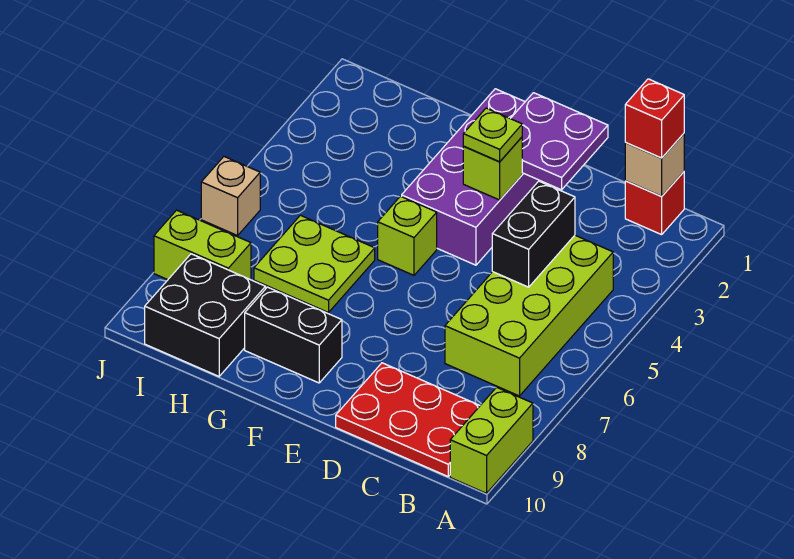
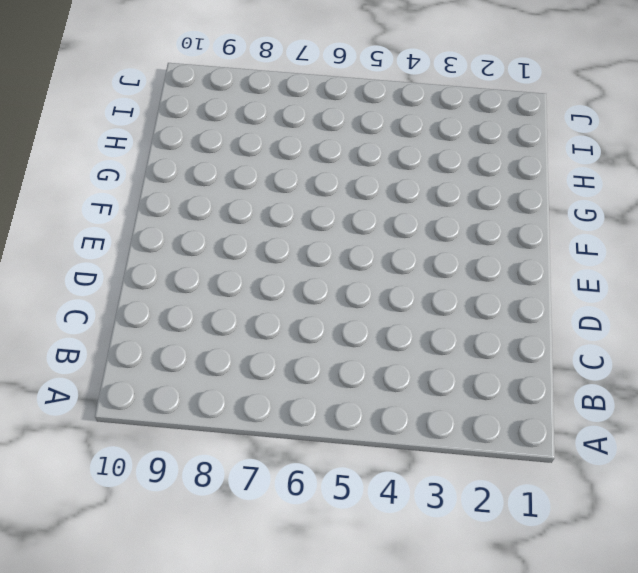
none -> lime 1x2 brick [450,387,533,493]
none -> red 1x1 brick [625,172,684,235]
none -> lime 2x4 brick [445,235,613,396]

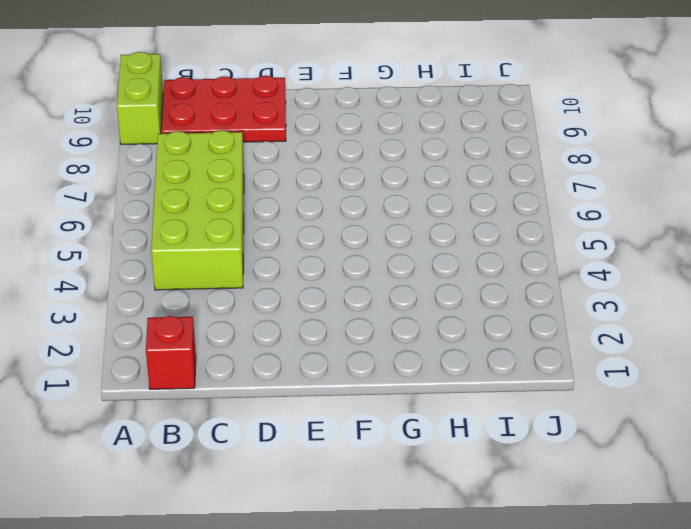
none -> purple 2x4 brick [402,89,547,265]
none -> lime 1x1 brick [378,196,437,275]
none -> black 1x2 brick [245,287,342,383]

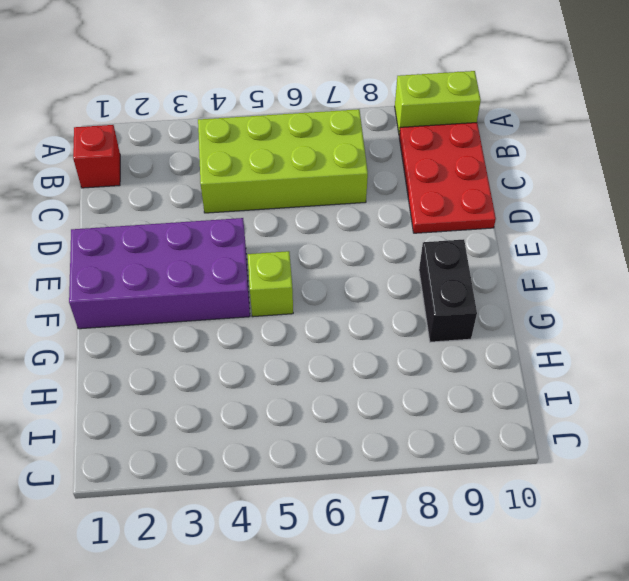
none -> lime 2x2 plate [254,215,375,313]
none -> black 2x2 brick [145,254,266,376]
none -> lime 1x2 brick [154,210,251,280]

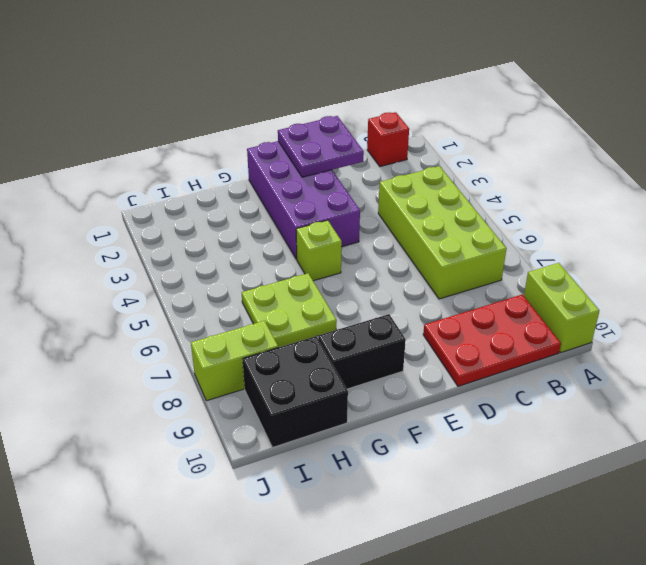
none -> tan 1x1 brick [201,157,260,236]
none -> tan 1x1 brick [625,134,684,196]
none -> black 1x2 brick [492,181,575,287]

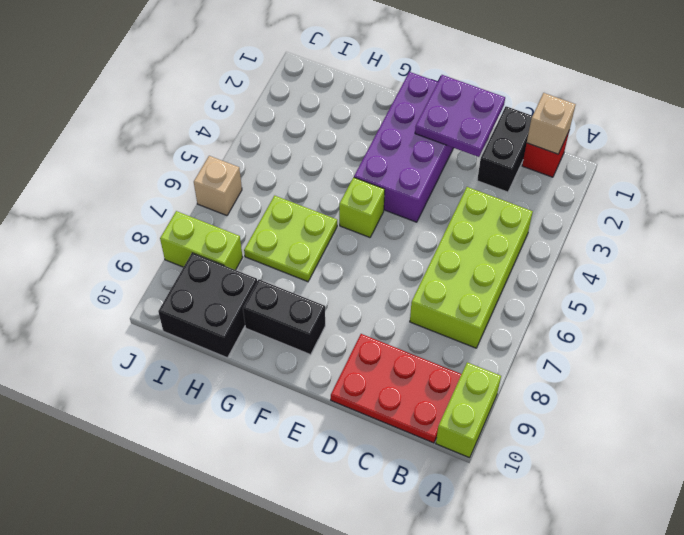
black 1x2 brick [477,106,532,192] -> black 1x2 brick moved to [492,181,575,287]
none -> lime 1x1 brick [463,137,522,200]
none -> red 1x1 brick [625,79,684,158]
none -> lime 1x1 plate [463,108,522,162]

